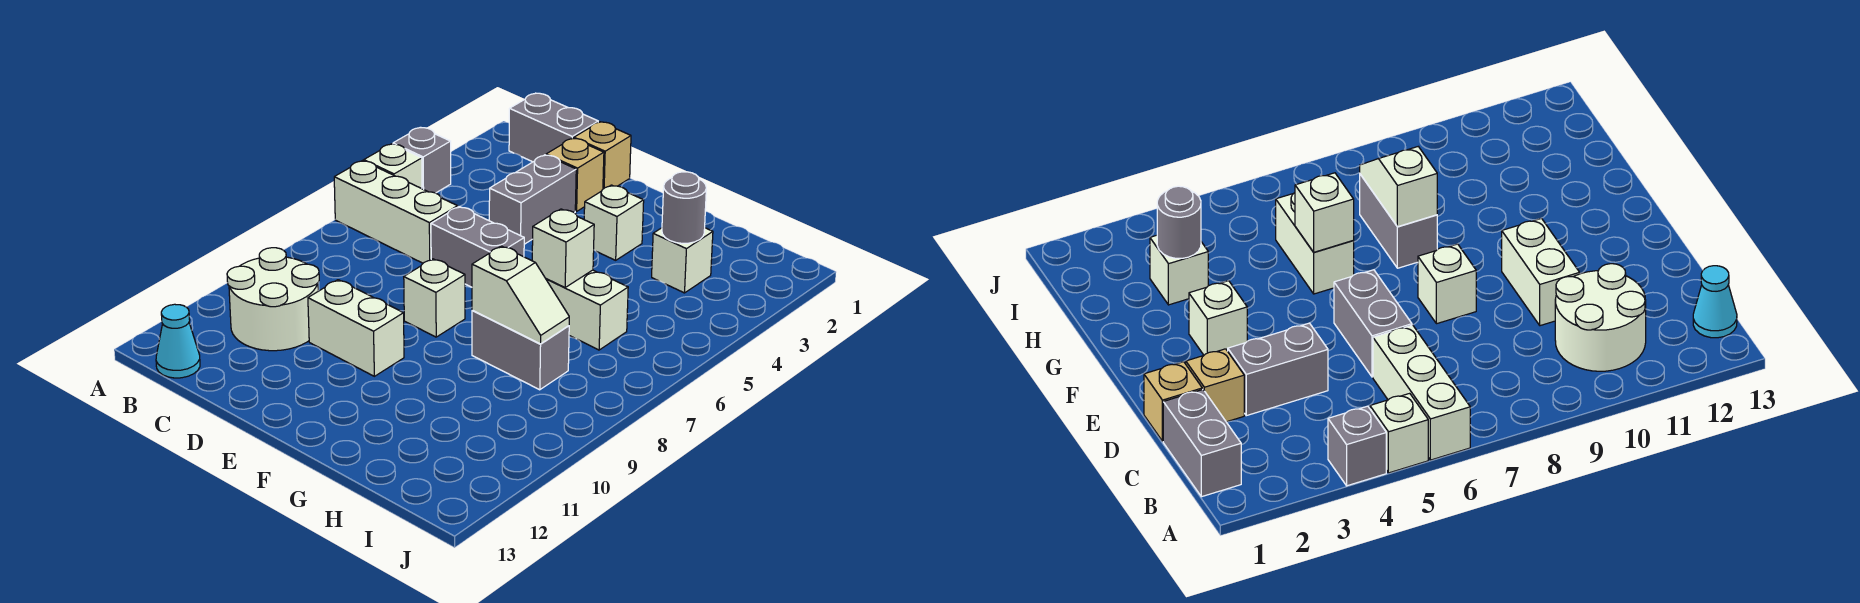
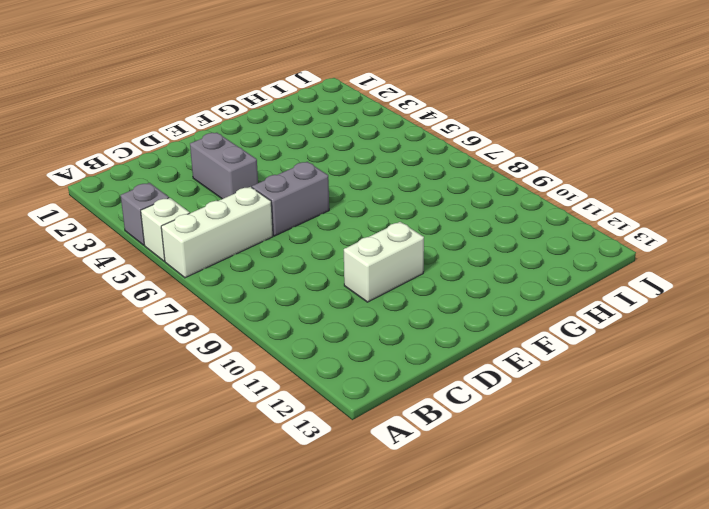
none -> grey 1x2 brick [509,93,598,162]
none -> white 2x2 round brick [227,248,319,351]
none -> cyan 1x1 cone [156,304,200,378]

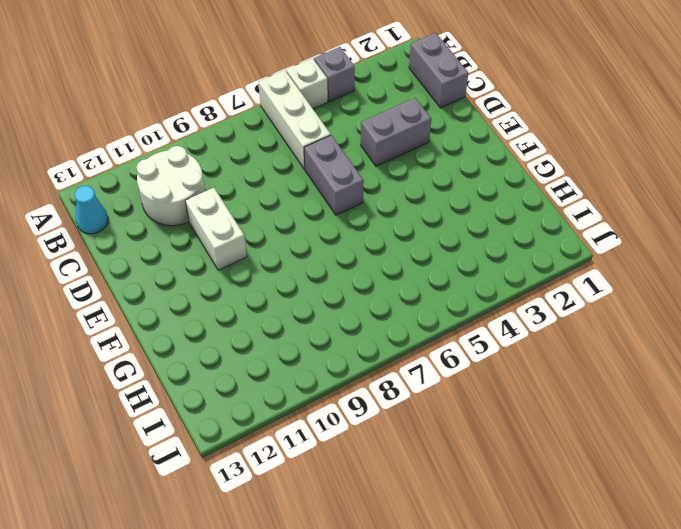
none -> tan 1x1 brick [574,122,631,189]
none -> tan 1x1 brick [546,138,604,211]
none -> white 1x1 brick [404,259,465,337]

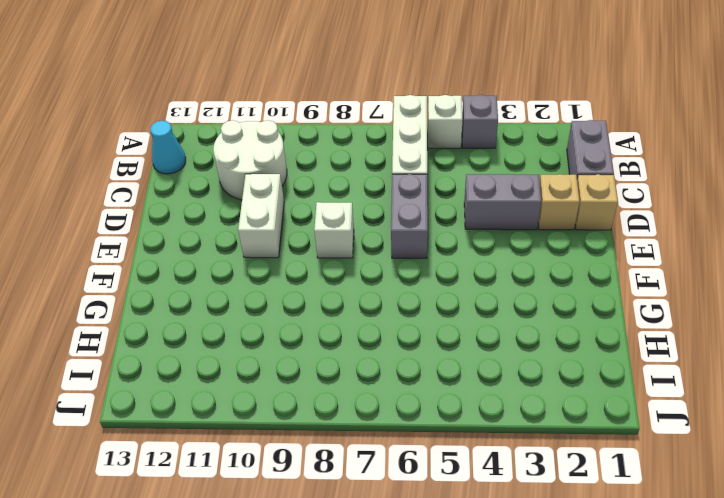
none -> white 1x1 brick [584,185,644,260]
none -> white 1x2 brick [546,270,628,350]
none -> grey 1x2 brick [472,310,569,390]

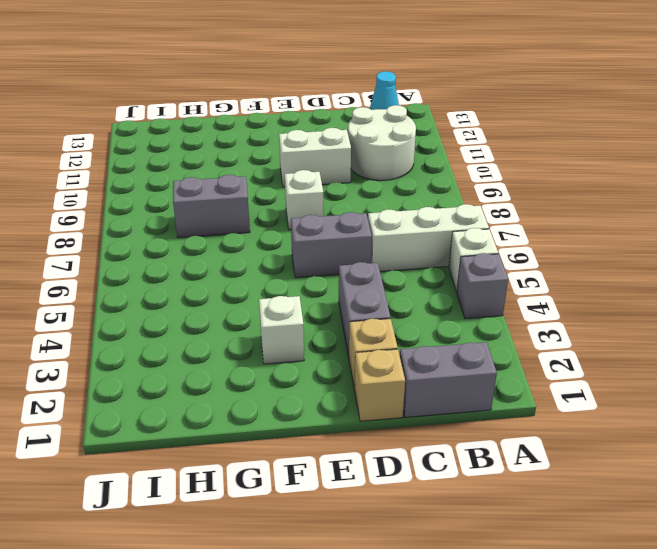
none -> white 1x2 brick [546,270,628,350]
none -> white 1x1 brick [652,228,713,293]
none -> white 1x1 brick [532,209,594,287]

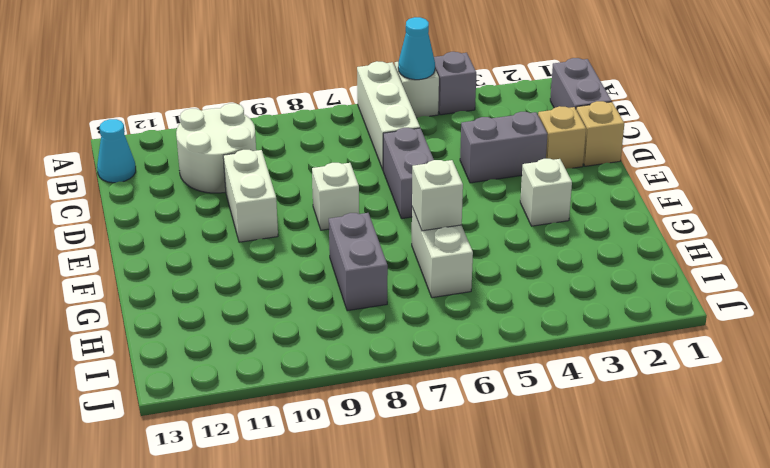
cyan 1x1 cone [398,17,435,80] -> none
none -> white 1x1 brick [652,228,713,293]
none -> white 1x2 slope [472,246,569,344]
none -> grey 1x1 round brick [662,172,706,243]

